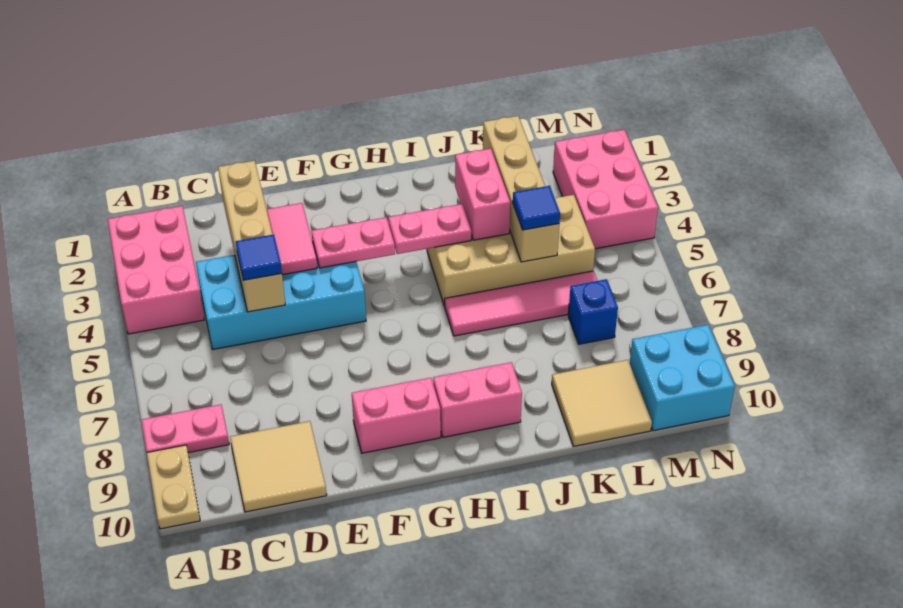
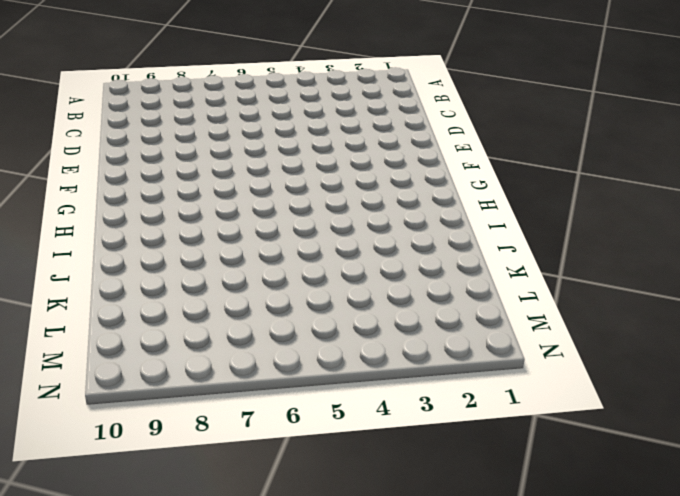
none -> pink 2x3 brick [108,206,204,334]
none -> pink 1x2 plate [141,404,229,453]
none -> tan 1x2 plate [147,445,200,529]

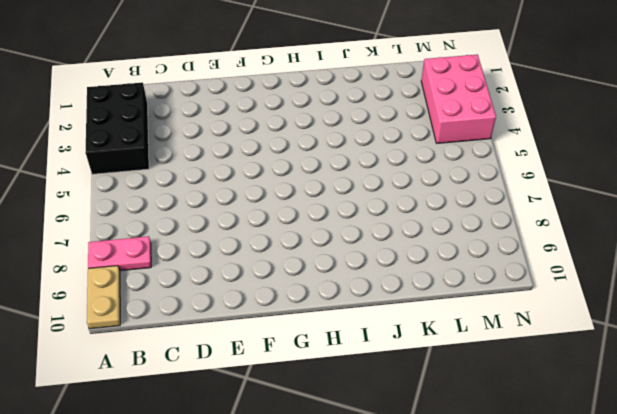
black 2x3 brick [85,82,149,174] -> pink 2x3 brick [108,206,204,334]
none -> cyan 2x4 brick [196,253,366,349]
none -> tan 2x2 tile [230,421,327,512]
none -> pink 1x2 brick [352,378,441,453]

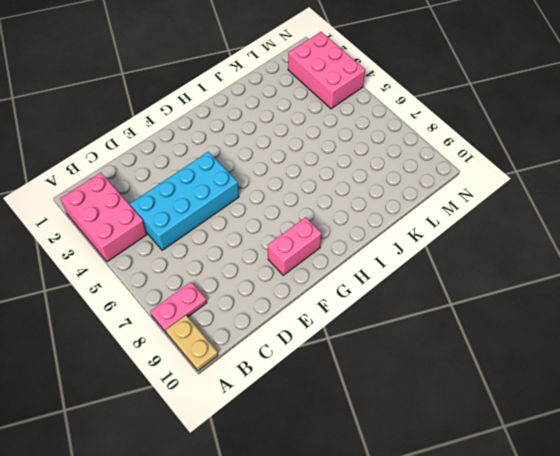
none -> tan 2x2 tile [230,421,327,512]
none -> pink 1x2 brick [433,362,522,437]
none -> tan 2x4 brick [427,195,595,306]

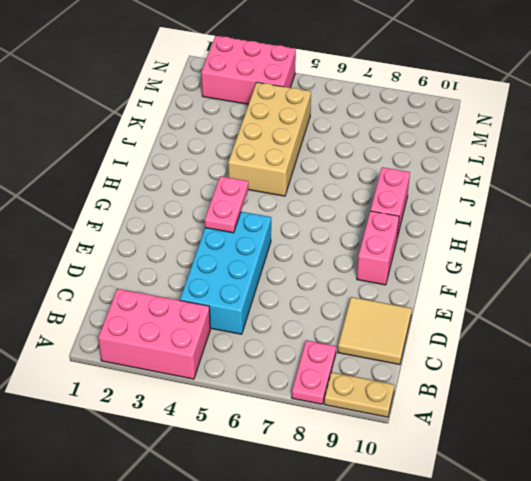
none -> pink 1x4 tile [445,271,598,336]
none -> tan 2x2 tile [552,360,652,446]
none -> blue 1x1 brick [568,279,618,344]

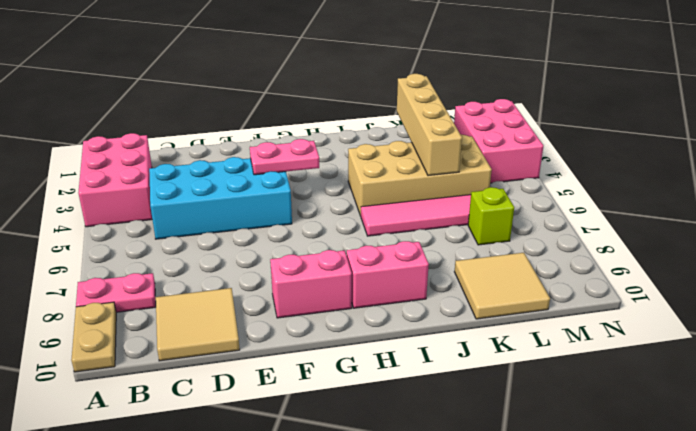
lime 1x1 brick [468,187,514,245] -> blue 1x1 brick [568,279,618,344]
none -> cyan 2x2 brick [630,325,735,431]
none -> tan 1x4 brick [218,161,285,312]
none -> pink 1x2 tile [267,203,317,275]

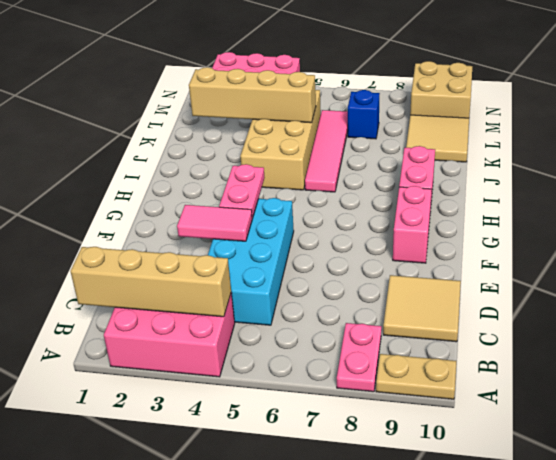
tan 1x4 brick [70,247,231,317] -> tan 1x4 brick moved to [218,161,285,312]
tan 2x2 brick [410,61,472,118] -> cyan 2x2 brick [630,325,735,431]
none -> pink 1x2 plate [388,204,471,254]
none -> pink 1x2 brick [455,149,510,240]
none -> blue 1x1 tile [236,234,282,280]

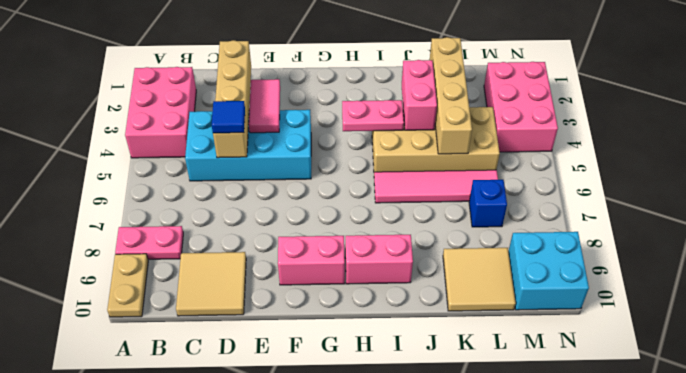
none -> pink 1x2 plate [312,217,395,268]
none -> blue 1x1 tile [513,186,560,230]

